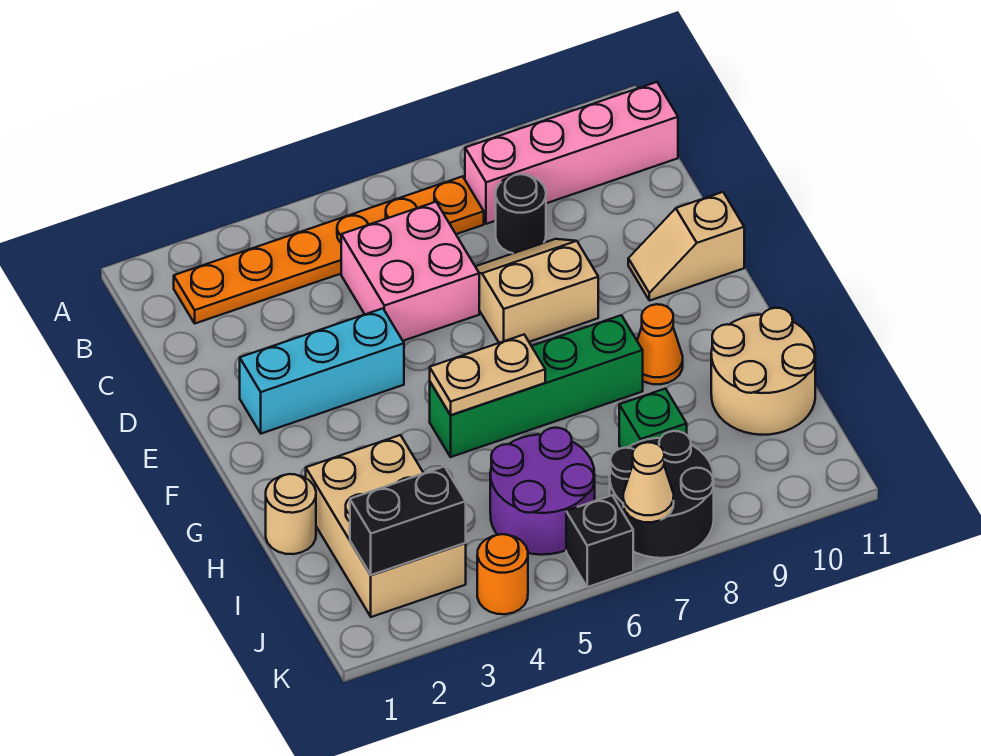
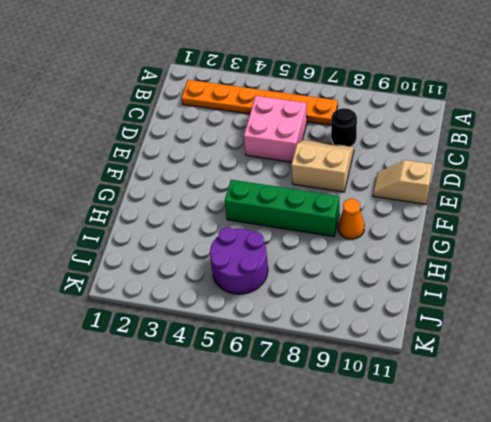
none -> pink 1x4 brick [465,82,678,224]
none -> cyan 1x3 brick [240,308,404,434]
none -> tan 1x1 round brick [266,474,316,554]

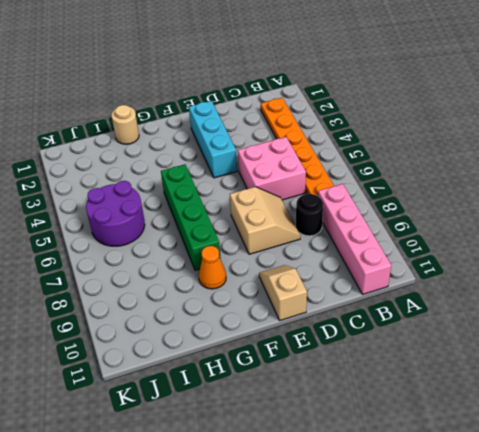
none -> tan 2x3 brick [306,435,466,617]
none -> tan 2x2 round brick [711,308,815,435]
none -> green 1x1 brick [619,389,687,448]

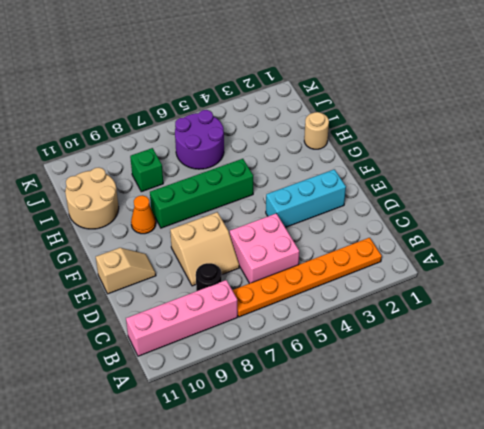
none -> tan 2x3 brick [306,435,466,617]
none -> black 2x2 round brick [610,431,714,558]
none -> orange 1x1 round brick [477,534,528,614]

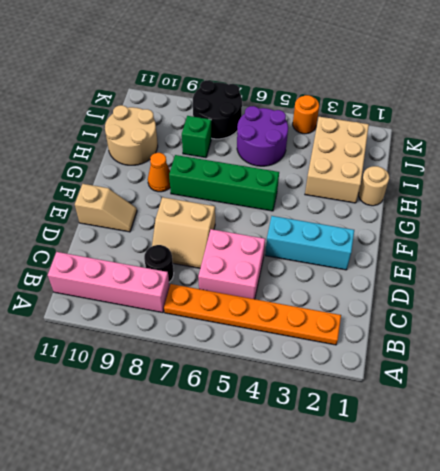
none -> black 1x1 brick [566,495,633,587]
none -> tan 1x2 plate [430,335,545,415]
none -> black 1x2 brick [350,466,466,575]

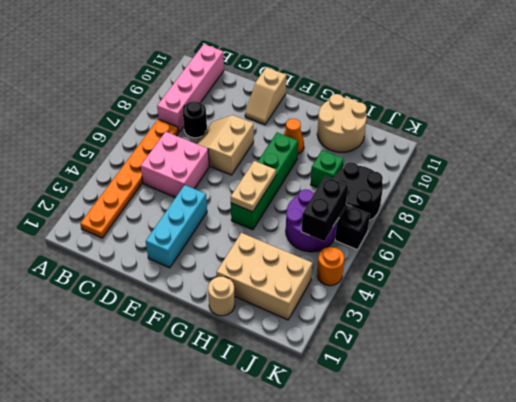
black 1x2 brick [302,176,348,241] -> black 1x2 brick moved to [350,466,466,575]
none -> tan 1x1 cone [623,442,674,522]

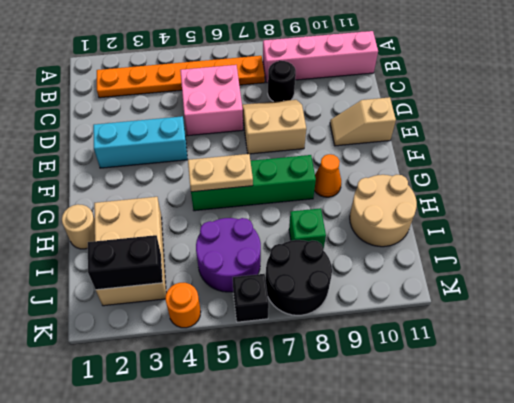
none -> tan 1x1 cone [623,442,674,522]

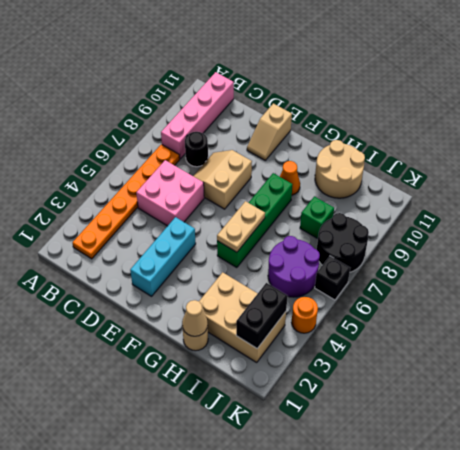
tan 1x1 cone [182,300,208,336] -> tan 1x1 cone moved to [623,442,674,522]

